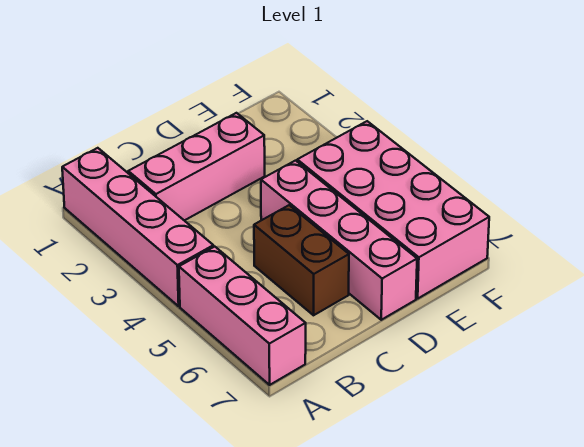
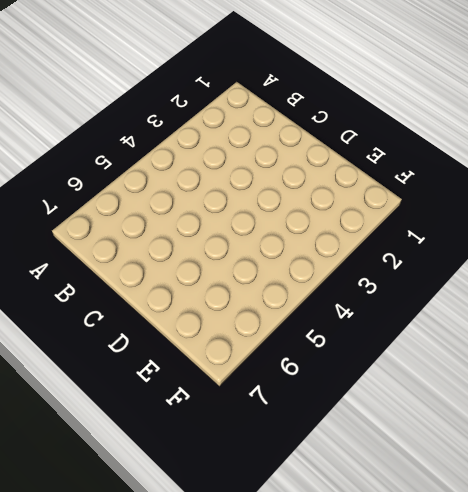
none -> pink 1x4 brick [62,148,213,306]
none -> pink 1x3 brick [179,247,306,385]

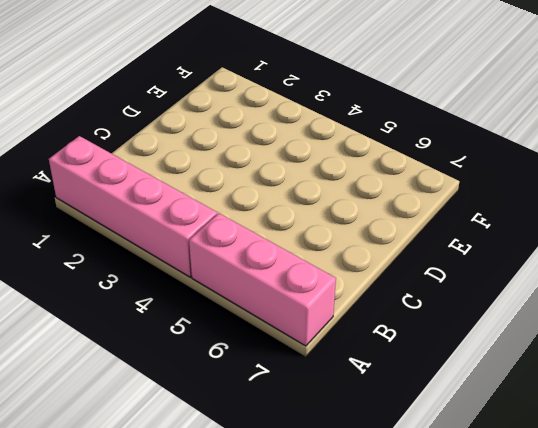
none -> pink 1x3 brick [128,113,265,221]
none -> brown 1x2 brick [254,205,349,315]

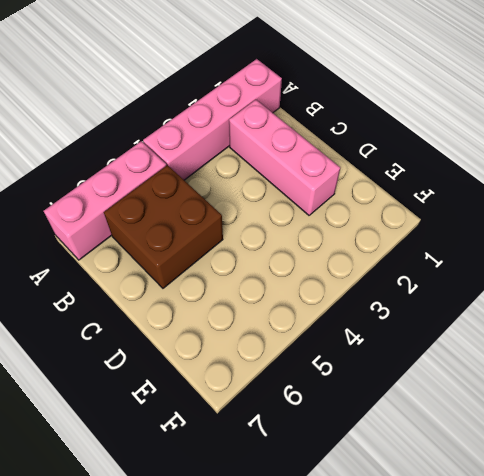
brown 2x2 brick [104,165,223,288] -> brown 1x2 brick [254,205,349,315]
none -> pink 1x4 brick [261,161,417,320]
none -> pink 2x4 brick [297,121,489,299]

